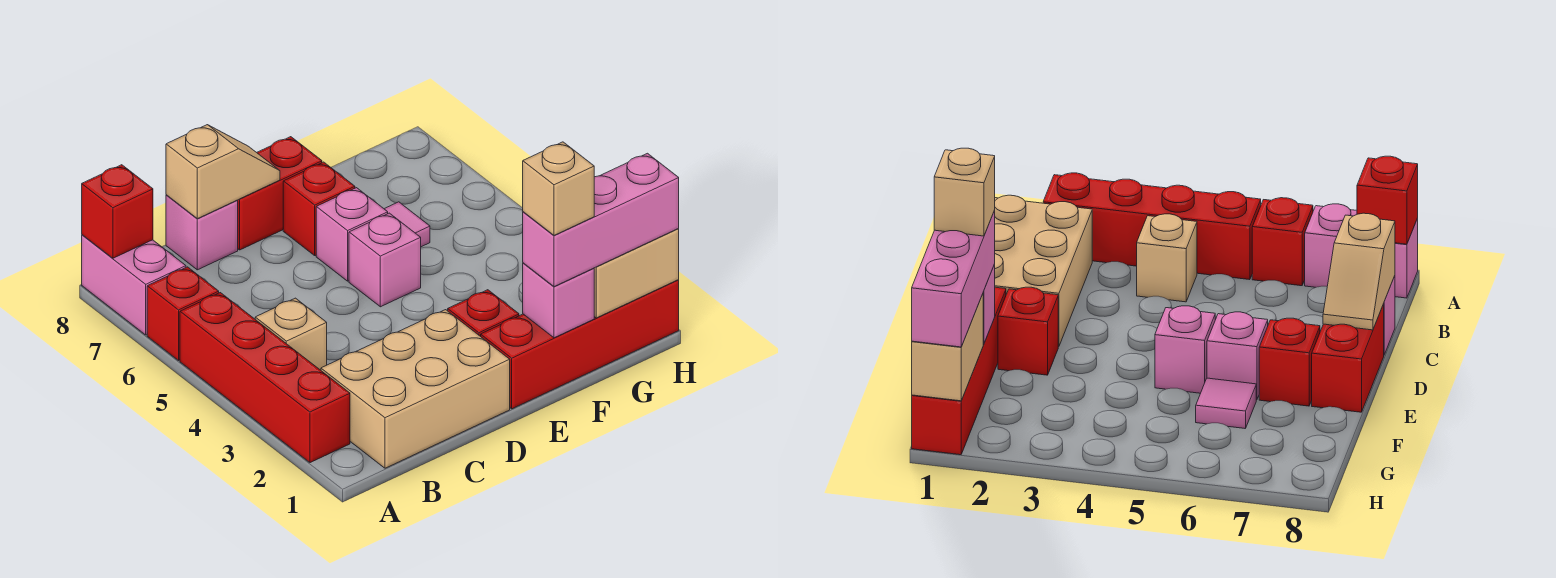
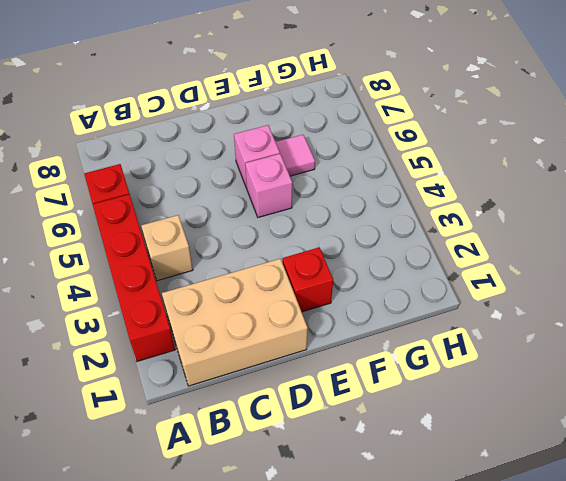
none -> pink 1x2 brick [82,235,186,335]
none -> pink 1x1 brick [166,195,238,270]
none -> red 1x2 brick [237,137,322,250]

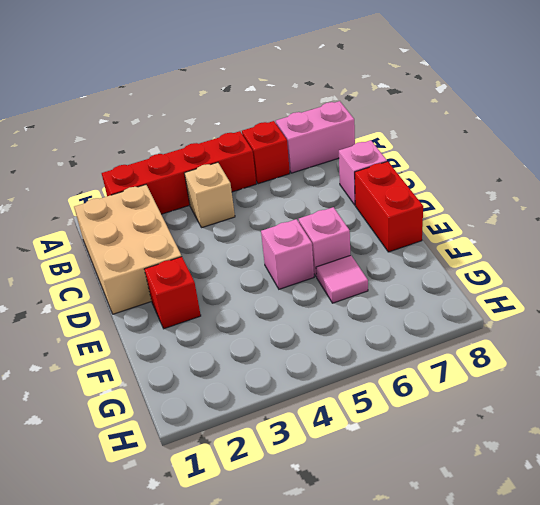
none -> red 1x4 brick [481,280,679,409]
none -> red 1x1 brick [283,162,355,256]
none -> red 1x1 brick [82,165,153,258]

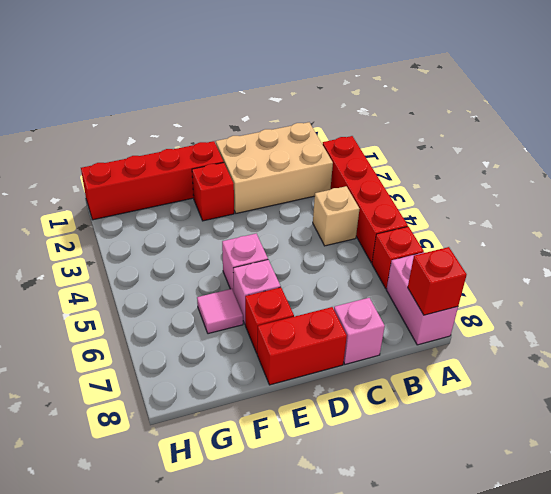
none -> tan 1x2 slope [166,125,280,219]
none -> pink 1x1 brick [523,263,594,338]
none -> tan 1x2 brick [594,229,679,318]

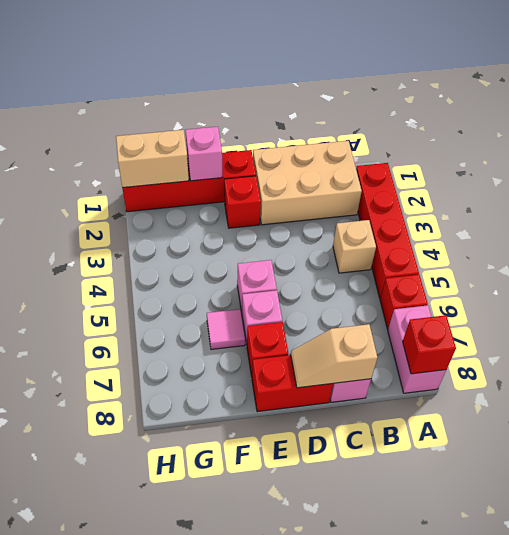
none -> pink 1x3 brick [523,153,679,287]
none -> tan 1x1 brick [523,142,594,235]

